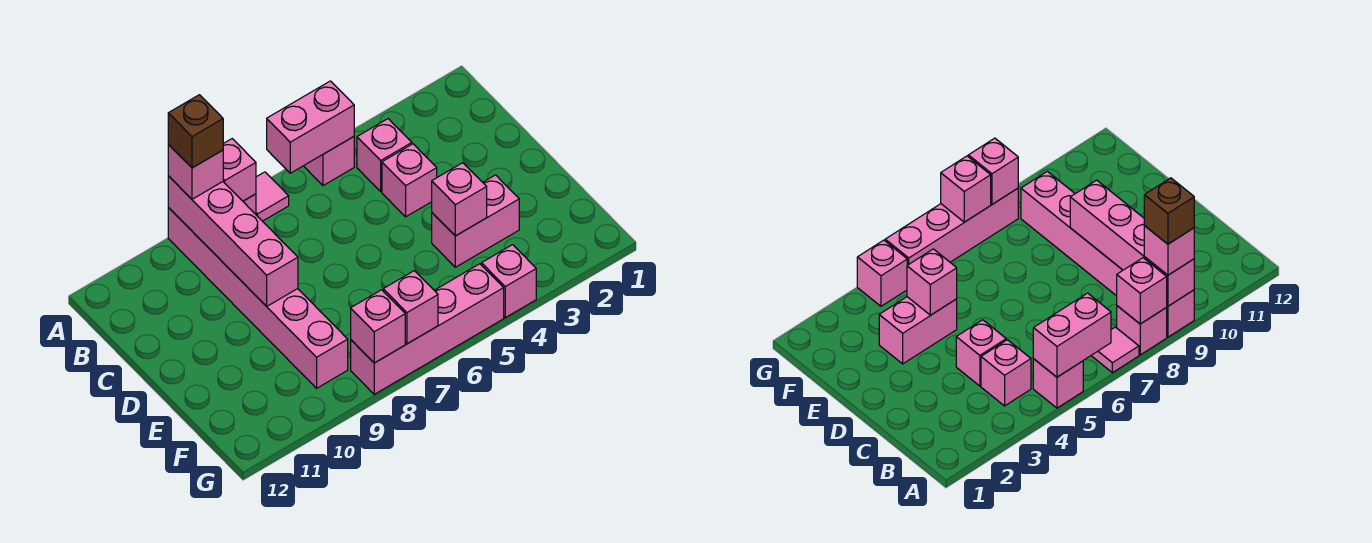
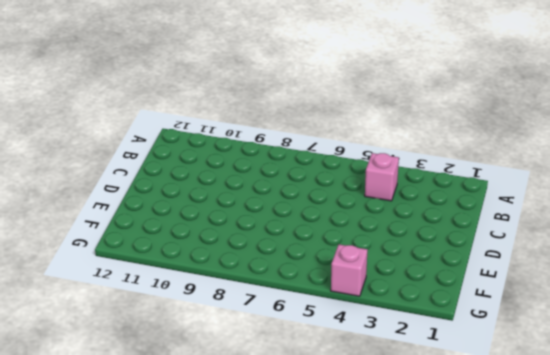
none -> pink 1x1 brick [304,137,354,186]
none -> pink 1x1 tile [256,172,289,221]
none -> pink 1x1 brick [1117,306,1167,355]

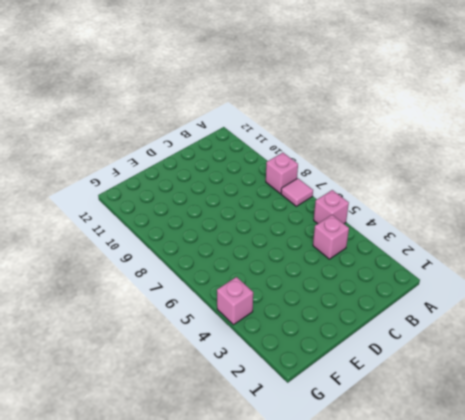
none -> pink 1x6 brick [168,208,348,388]
none -> pink 1x1 brick [382,144,437,217]
none -> pink 1x2 brick [432,175,519,267]

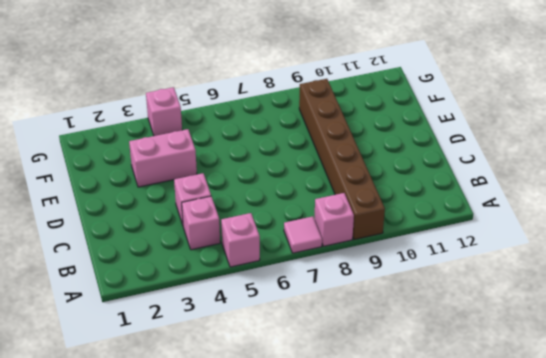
brown 1x6 brick [299,79,385,240] -> pink 1x6 brick [168,208,348,388]
none -> pink 1x4 brick [351,264,504,394]
none -> pink 1x2 brick [267,81,354,173]
none -> pink 1x1 brick [223,139,256,201]

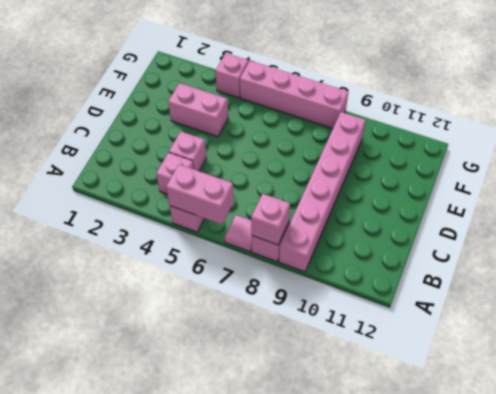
none -> pink 1x4 brick [168,176,298,306]
none -> pink 1x1 brick [432,163,487,236]
none -> pink 1x1 brick [383,271,438,344]

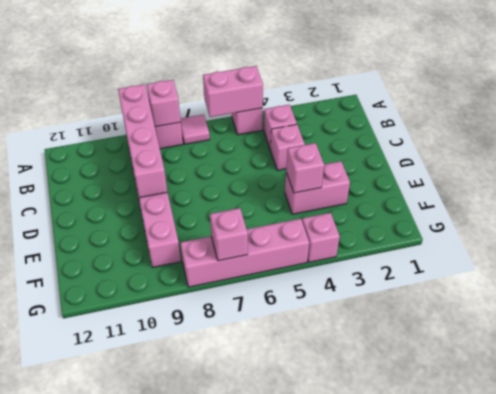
none -> pink 1x1 brick [351,290,405,363]
none -> pink 1x1 brick [168,145,223,199]
none -> brown 1x1 brick [168,95,223,168]

